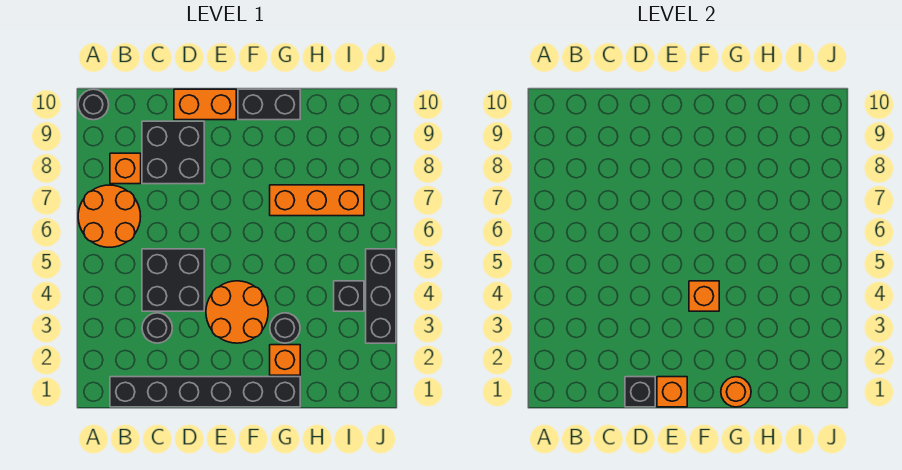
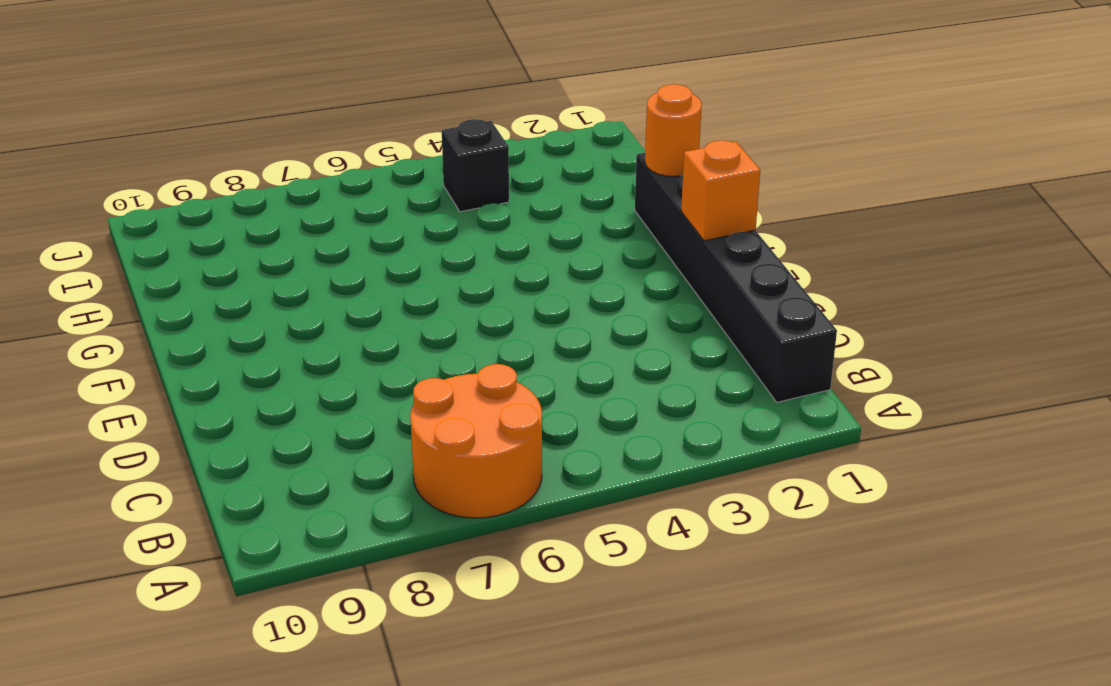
none -> black 1x1 round brick [78,89,109,120]
none -> orange 1x1 brick [110,153,141,184]
none -> black 1x1 round brick [142,313,172,343]

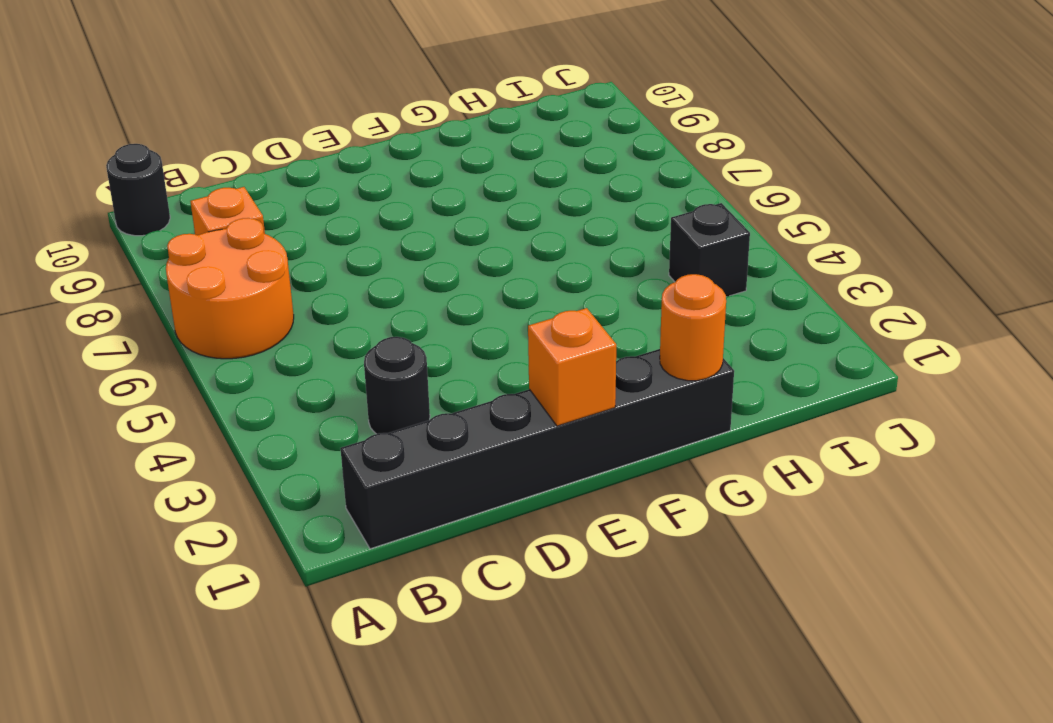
none -> black 2x2 brick [142,249,204,311]
none -> black 2x2 brick [142,121,204,184]
none -> orange 1x2 brick [174,89,236,120]

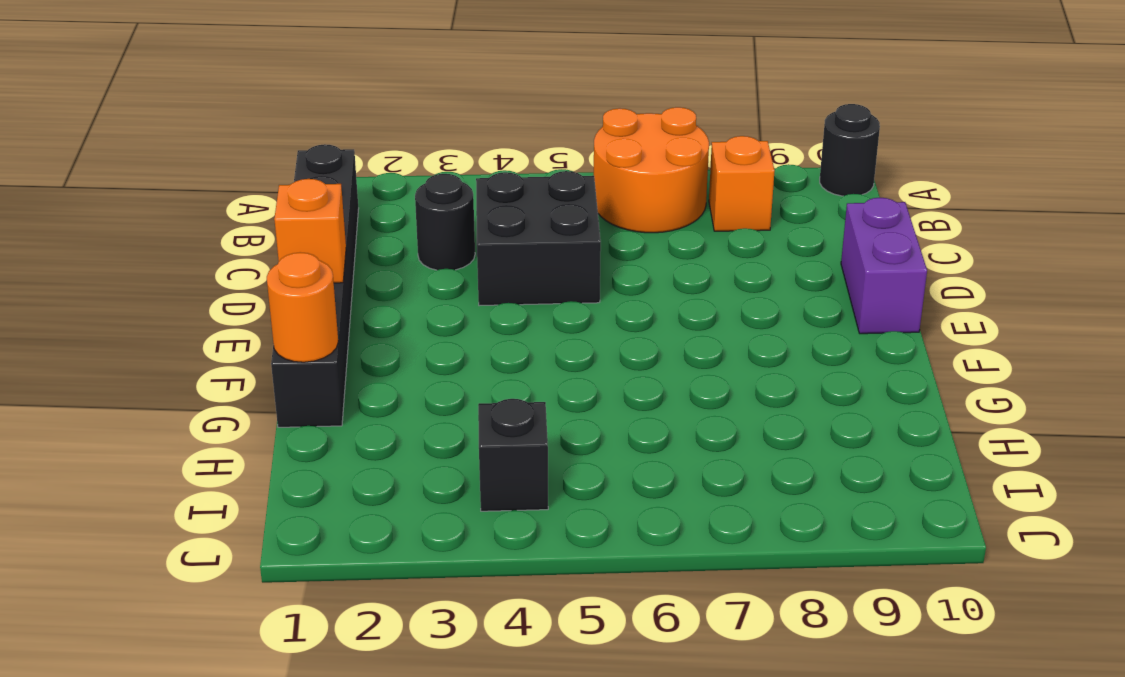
purple 1x2 brick [841,198,927,334] -> orange 1x2 brick [174,89,236,120]
none -> black 2x2 brick [142,121,204,184]
none -> orange 2x2 round brick [206,281,268,343]
none -> black 1x2 brick [238,89,300,120]

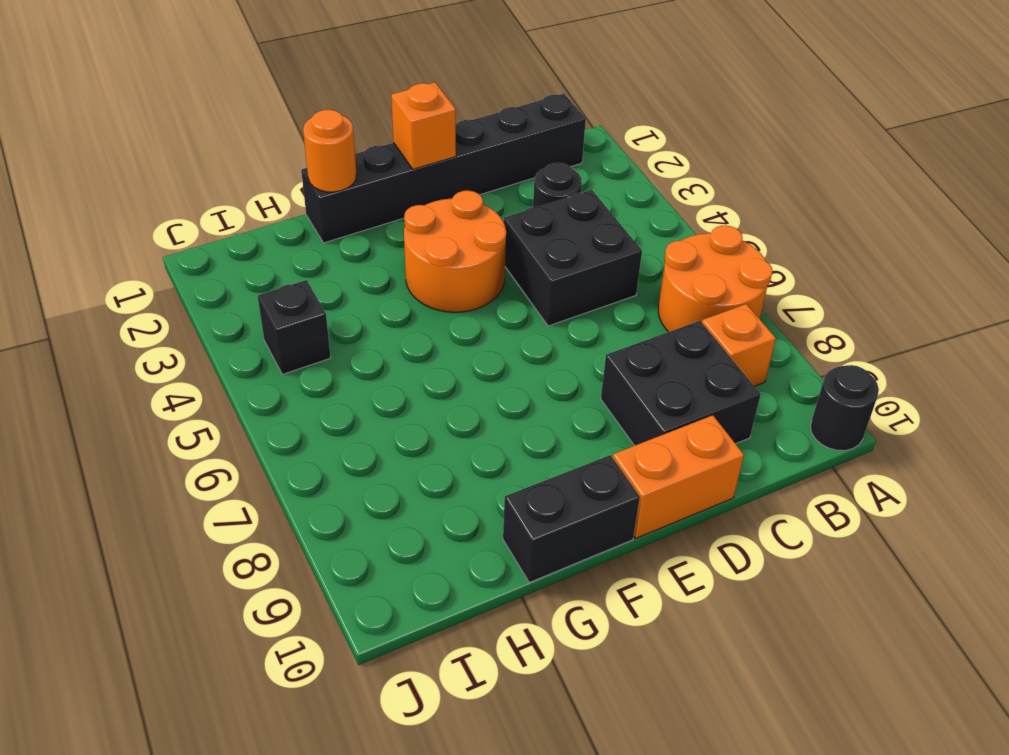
none -> orange 1x1 brick [270,345,300,375]
none -> black 1x1 round brick [270,313,300,343]
none -> orange 1x3 brick [270,185,364,216]

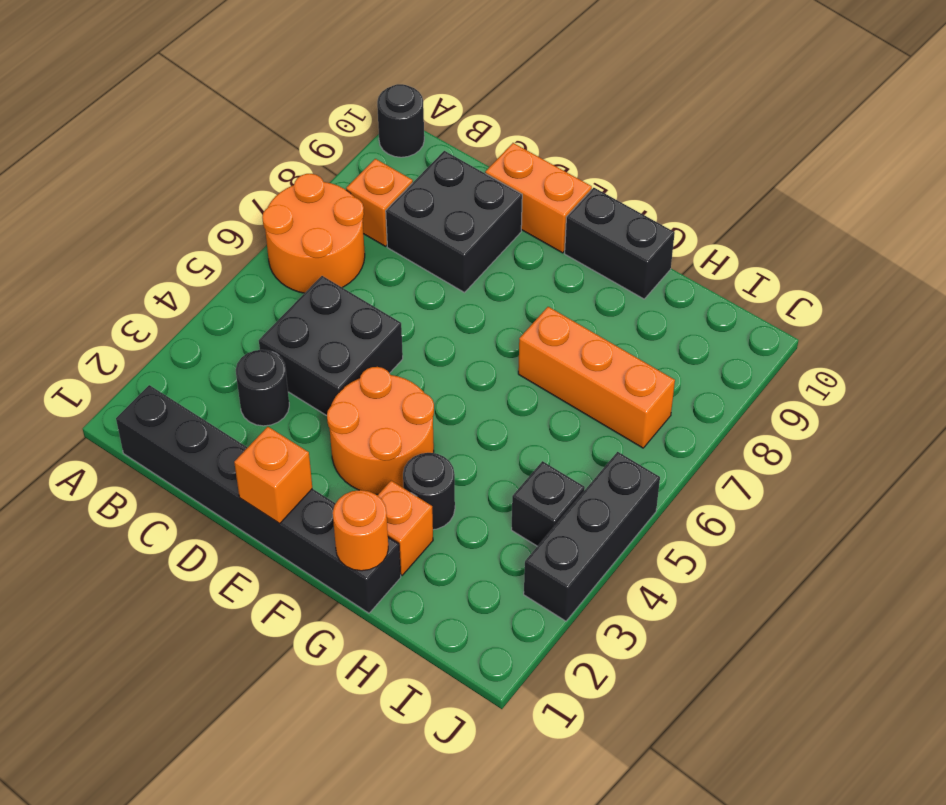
none -> black 1x1 brick [625,377,655,407]
none -> orange 1x1 brick [689,281,719,311]

